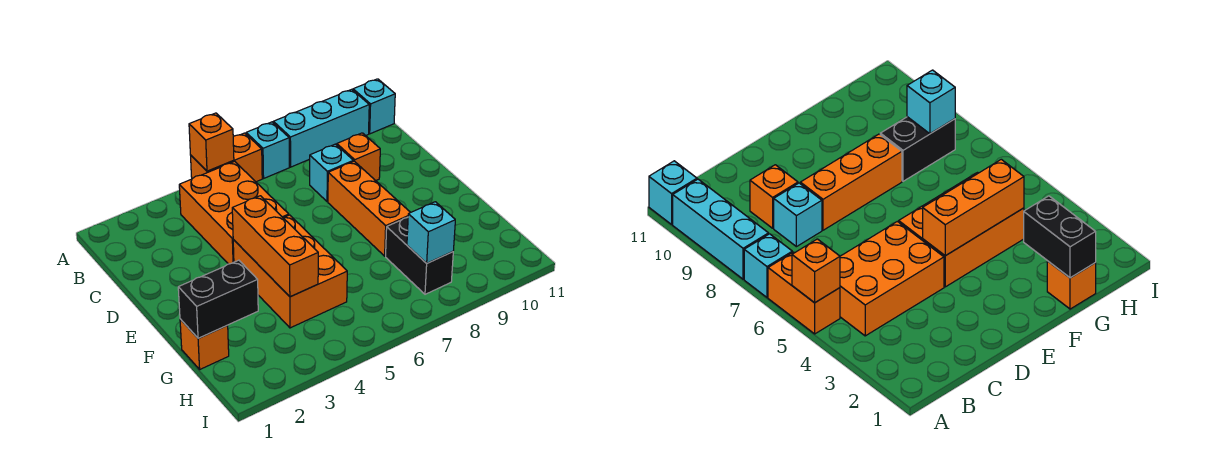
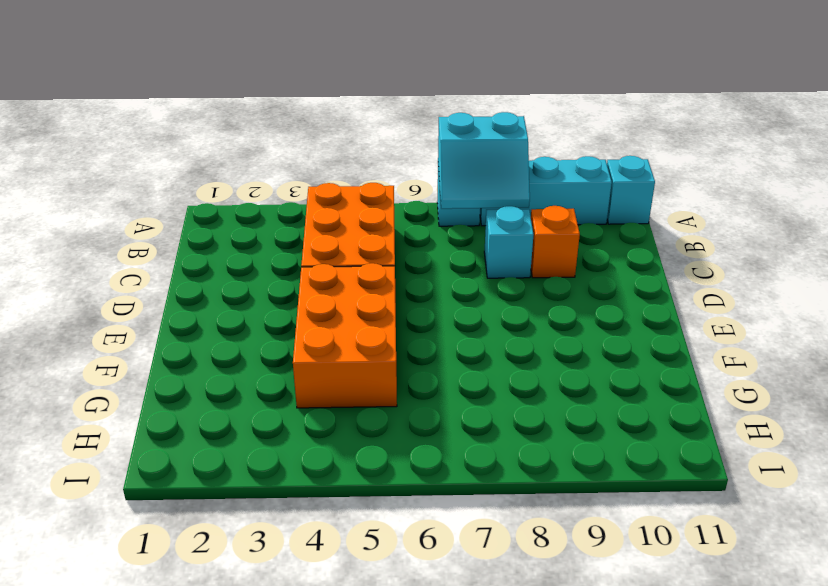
cyan 2x2 slope [438,112,530,209] -> none
none -> orange 1x2 brick [191,133,262,182]
none -> orange 1x3 brick [328,161,411,256]
none -> orange 1x1 brick [180,319,229,369]

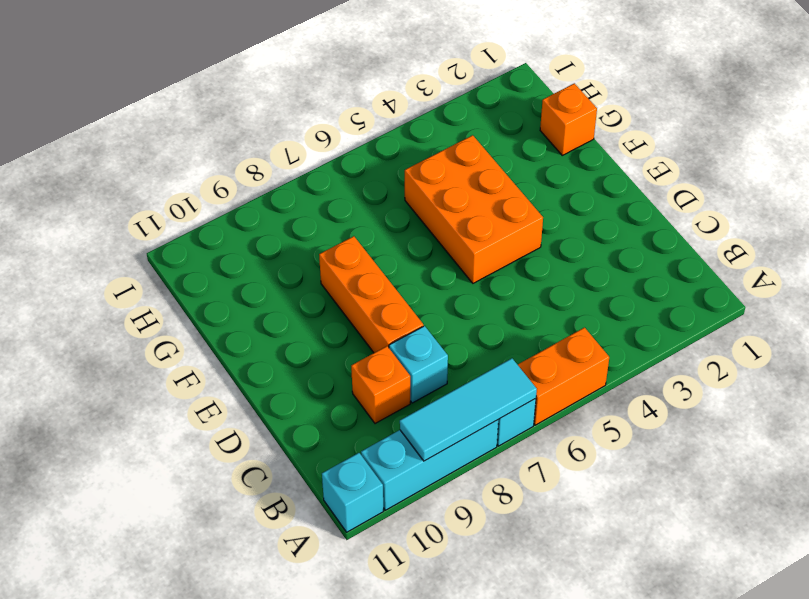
cyan 1x3 tile [400,358,537,461] -> none
none -> orange 2x3 brick [179,161,289,264]
none -> black 1x2 brick [386,217,453,294]
none -> orange 1x1 brick [189,113,234,171]

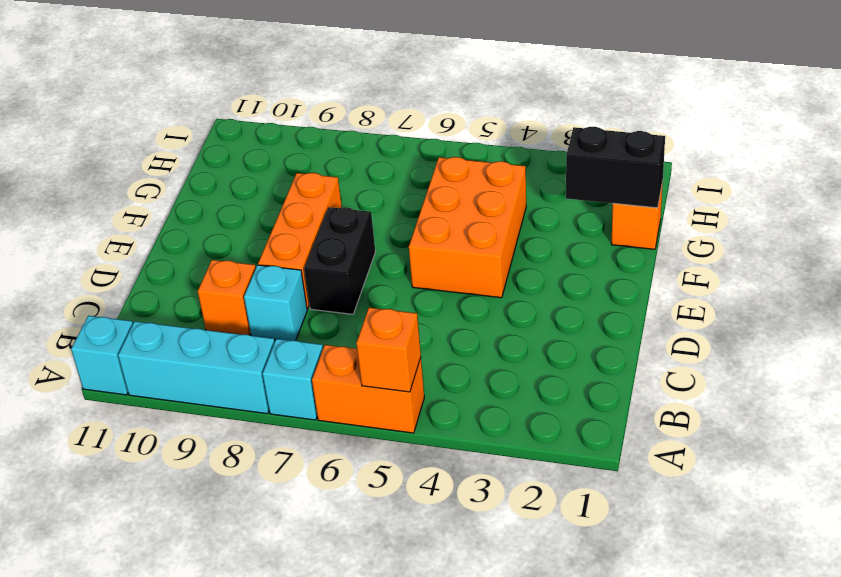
black 1x2 brick [304,207,375,314] -> black 1x2 brick moved to [386,217,453,294]
none -> orange 2x3 brick [179,161,289,264]
none -> orange 1x3 brick [232,196,318,297]
none -> cyan 1x1 brick [407,202,455,263]

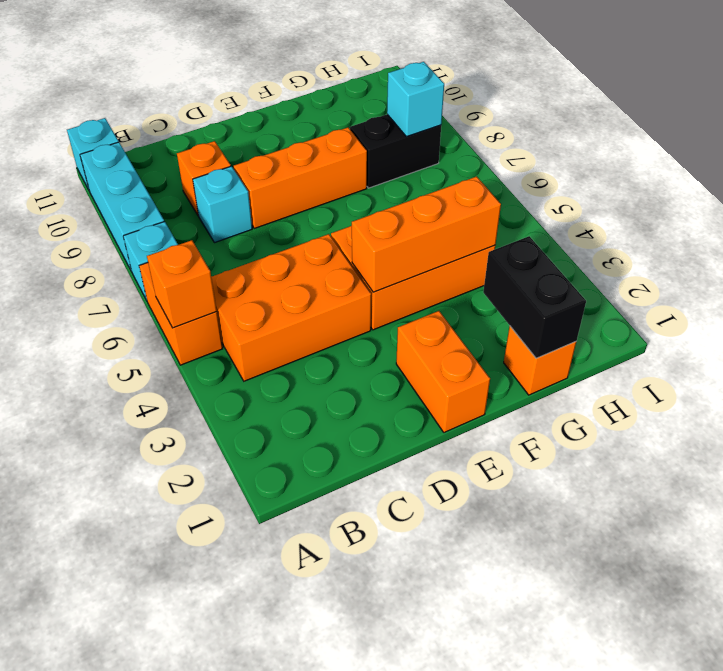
orange 1x2 brick [396,311,490,432] -> none

